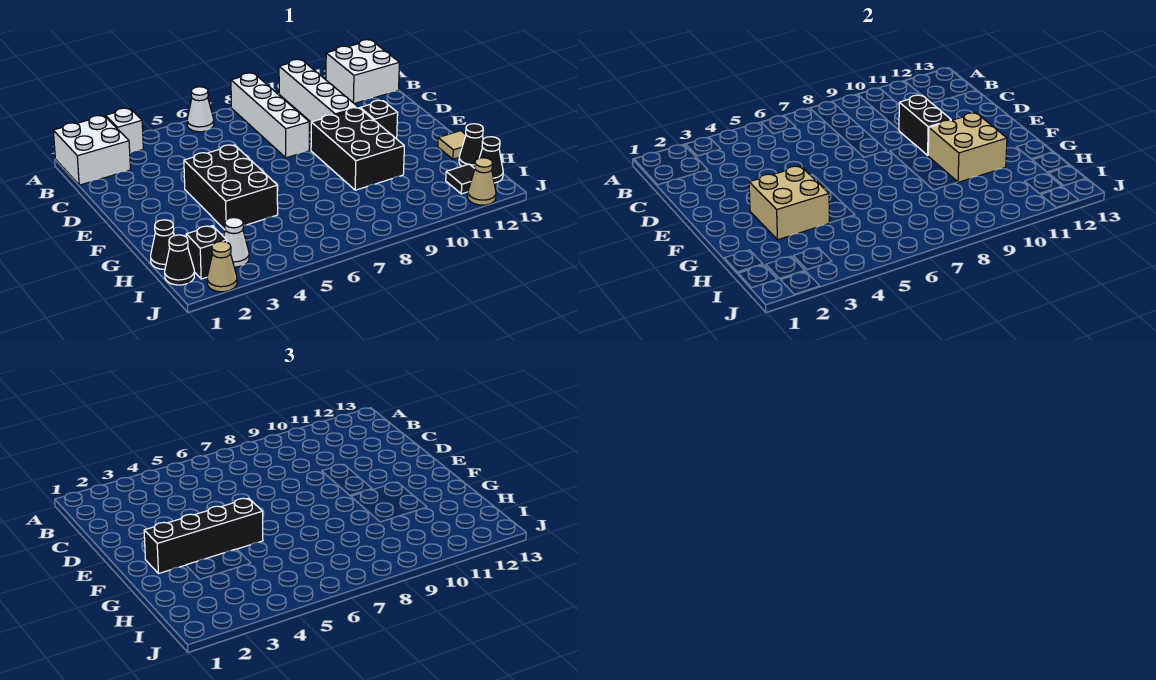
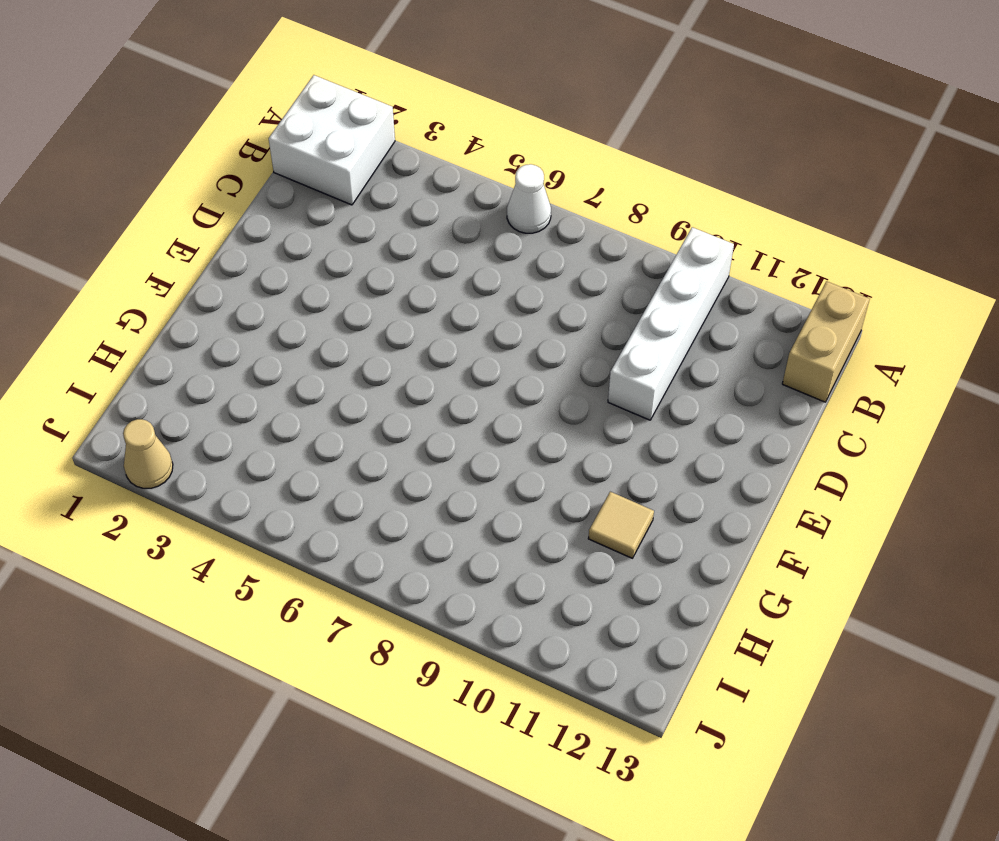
tan 1x2 brick [782,281,870,402] -> white 2x2 brick [326,40,399,104]
tan 1x1 tile [588,492,654,558] -> tan 1x1 tile moved to [438,131,466,159]
none -> white 1x1 brick [106,108,143,153]
none -> white 1x4 brick [231,73,309,158]
none -> black 2x3 brick [184,145,278,230]

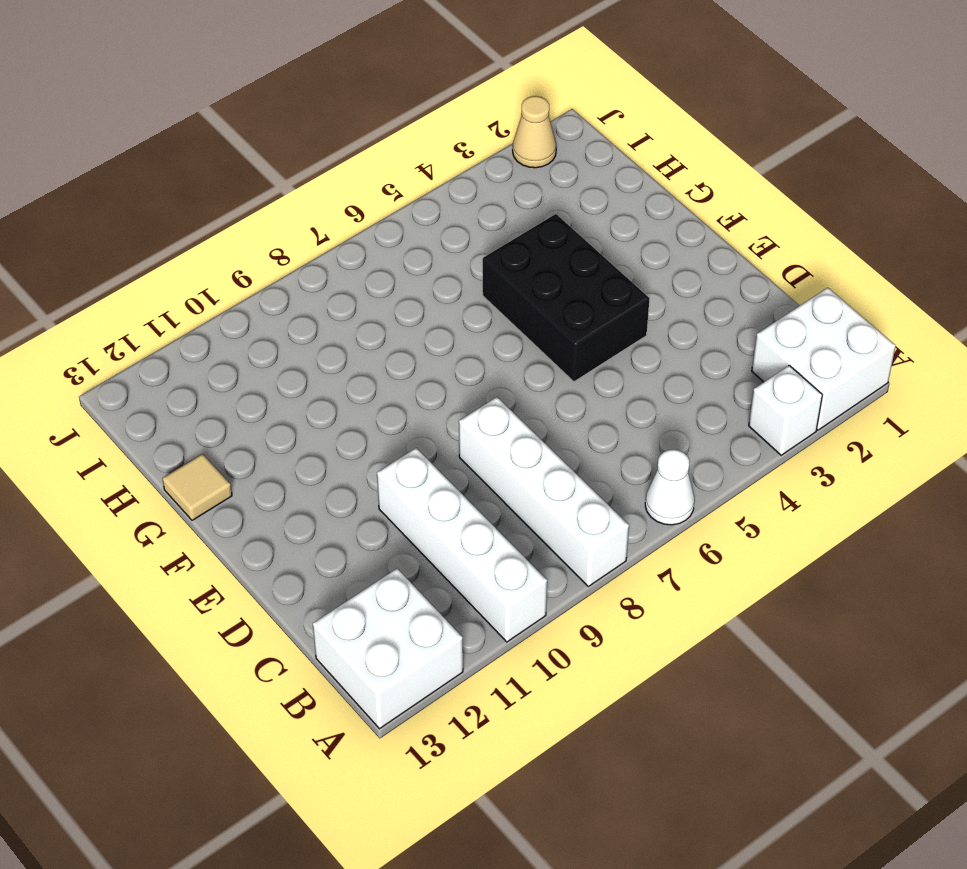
none -> black 2x3 brick [311,108,404,190]
none -> black 1x1 brick [360,100,398,139]
none -> black 1x1 cone [151,220,174,269]

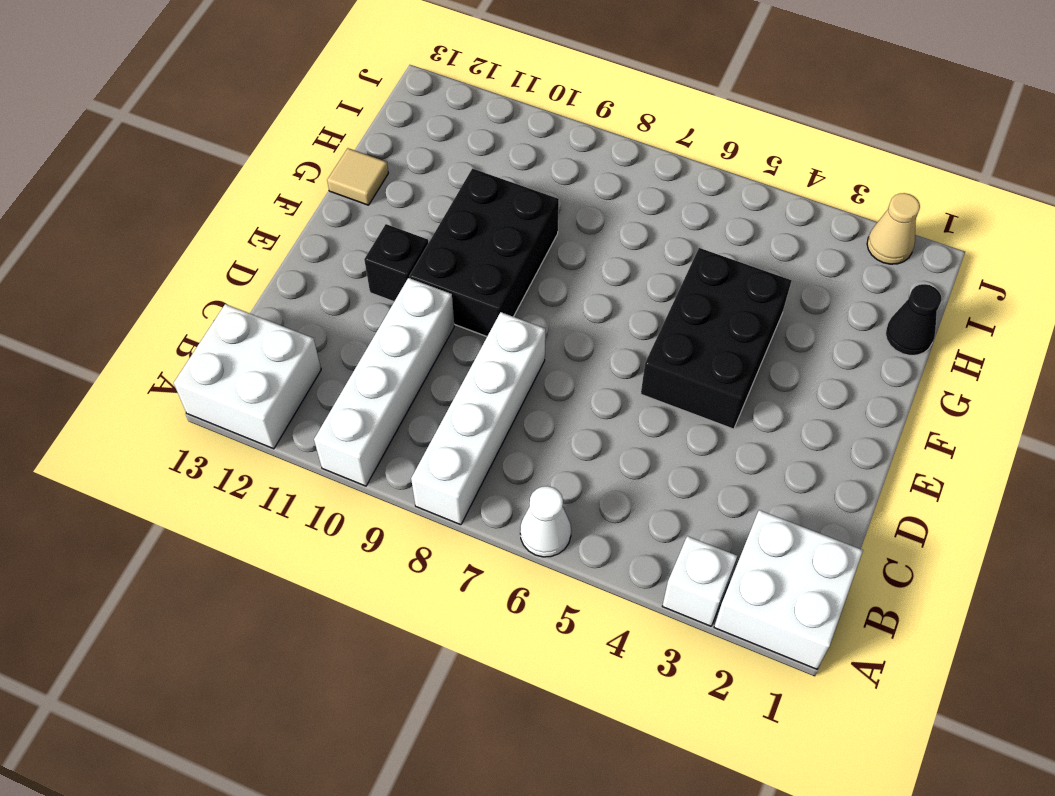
none -> black 1x1 cone [459,124,483,168]
none -> black 1x1 cone [165,235,194,285]
none -> black 1x1 brick [186,226,227,279]

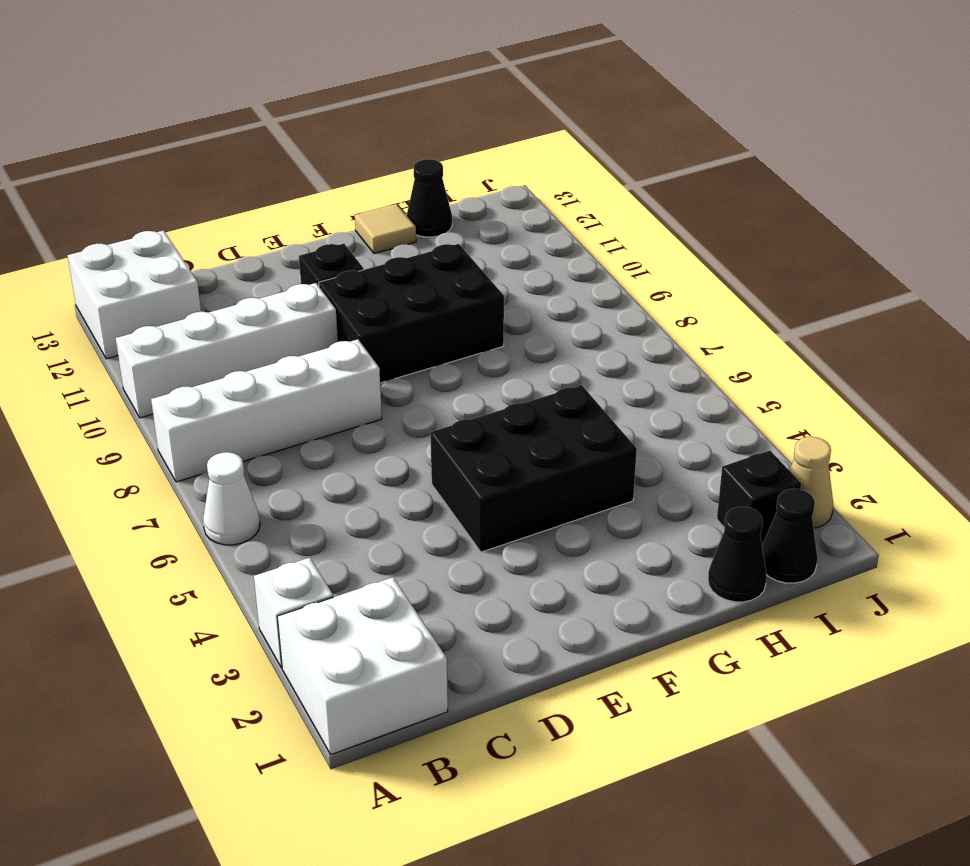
none -> white 1x1 cone [224,218,249,267]
none -> black 1x1 tile [446,164,475,194]
none -> black 1x1 cone [479,137,503,183]

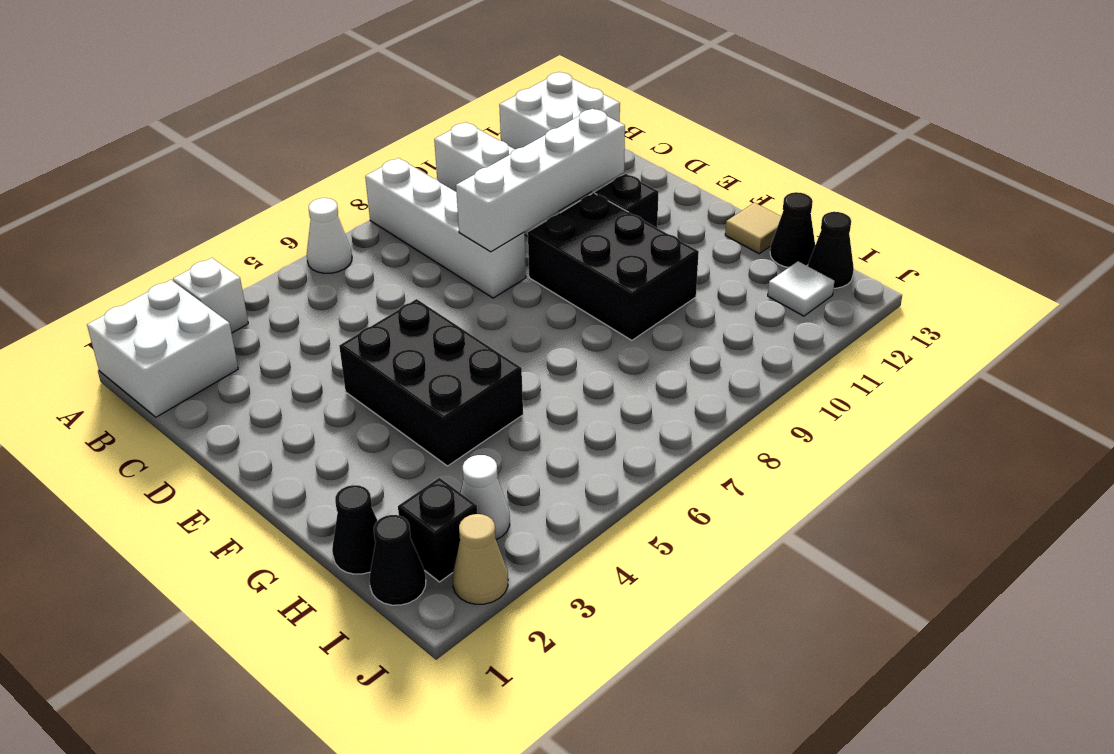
white 1x4 brick [456,109,625,252] -> black 1x2 brick [899,95,951,155]
white 1x1 tile [768,261,834,316] -> black 1x1 tile [446,164,475,194]
none -> tan 1x1 cone [468,158,496,205]
none -> tan 2x2 brick [749,166,829,240]
none -> tan 2x2 brick [928,113,1007,182]

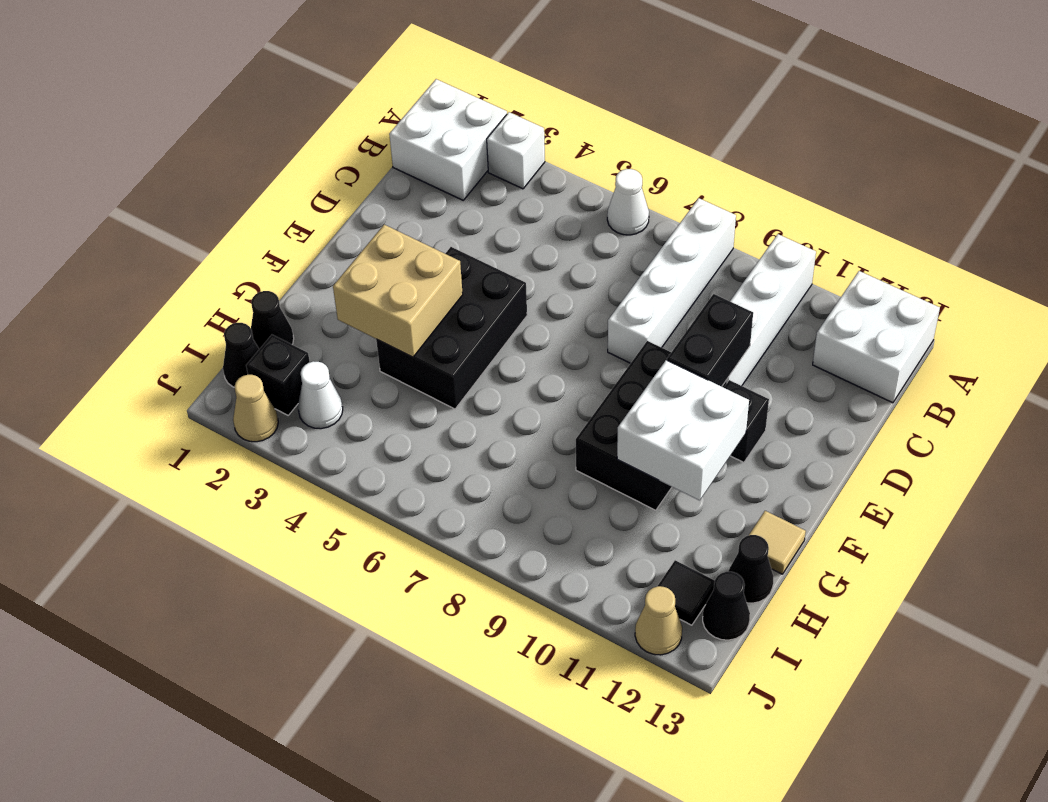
white 2x2 brick [617,360,749,500] -> tan 2x2 brick [928,113,1007,182]
none -> black 1x4 brick [144,498,263,574]

